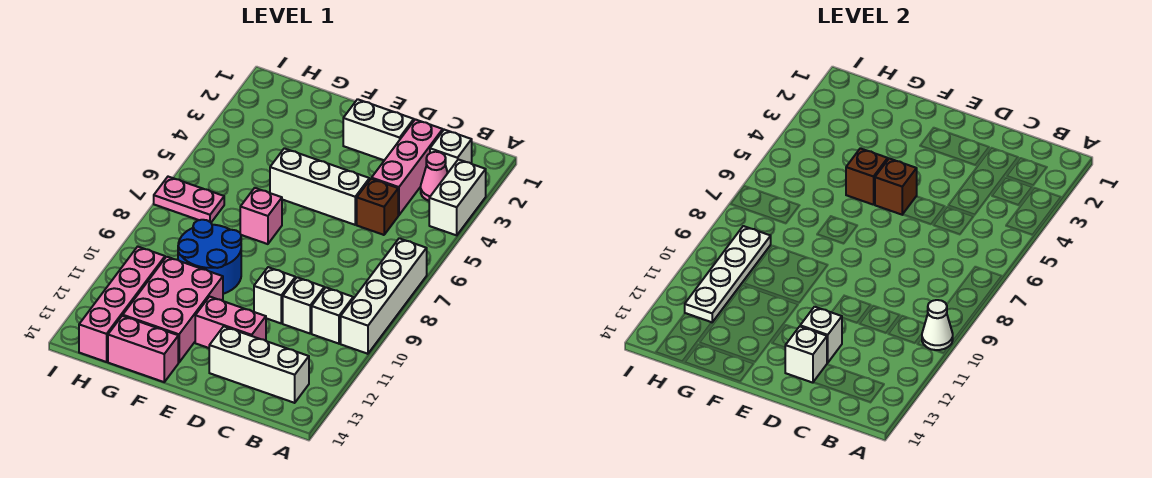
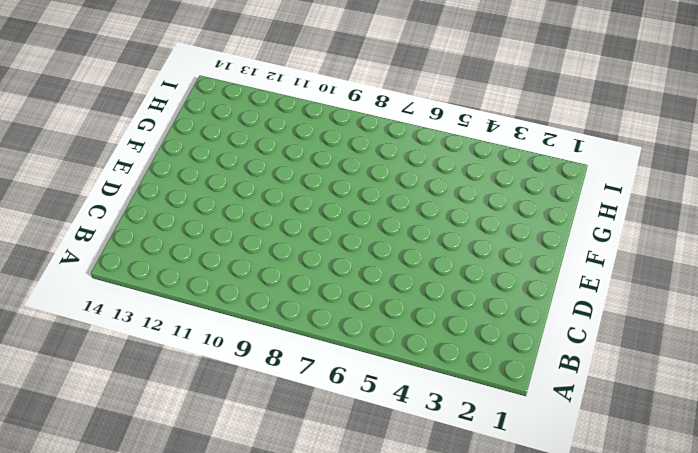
none -> white 1x2 brick [429,159,486,235]
none -> white 1x4 brick [341,238,427,354]
none -> white 1x1 brick [430,130,472,172]

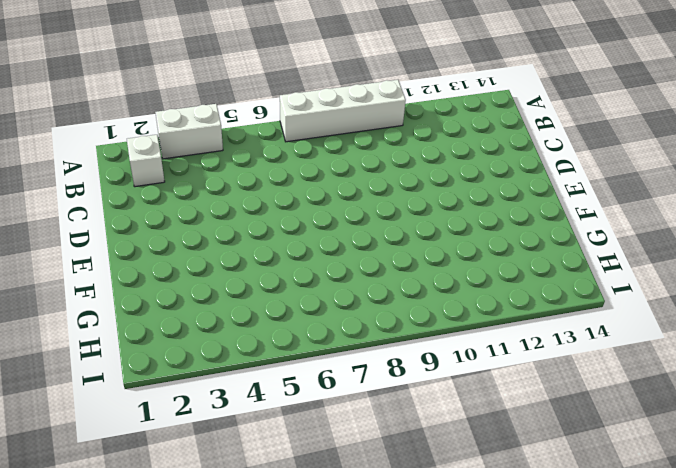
none -> pink 1x1 cone [421,152,448,201]
none -> white 1x1 brick [312,288,353,344]
none -> white 1x3 brick [209,326,309,403]

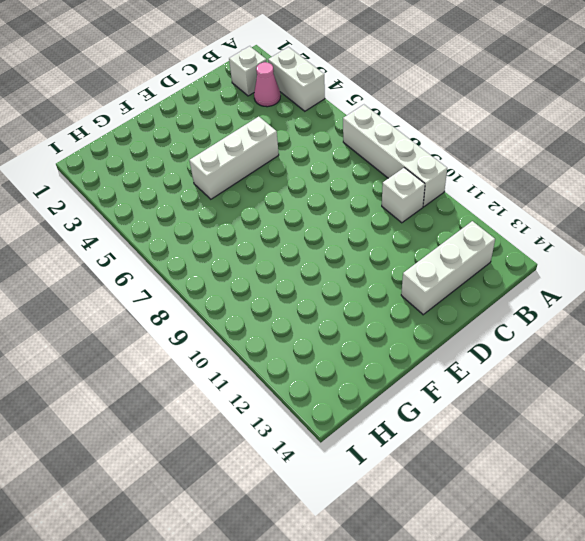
none -> pink 1x3 brick [372,119,443,215]
none -> brown 1x1 brick [357,179,398,235]
none -> white 1x1 brick [283,277,324,333]

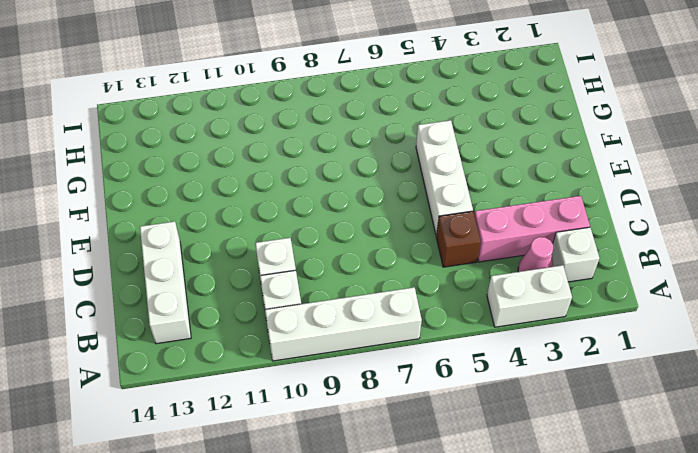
none -> white 1x2 brick [343,99,414,160]
none -> white 1x1 brick [254,267,295,323]
none -> pink 1x2 brick [195,297,266,348]

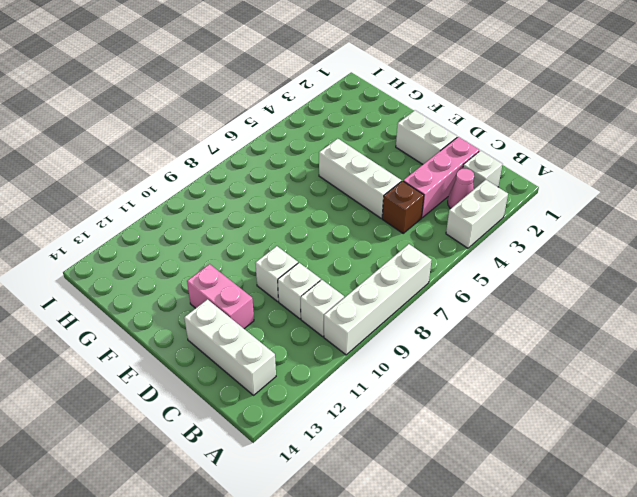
none -> pink 1x1 brick [240,188,282,244]
none -> blue 2x2 round brick [178,220,241,294]
none -> pink 2x3 brick [123,257,223,362]

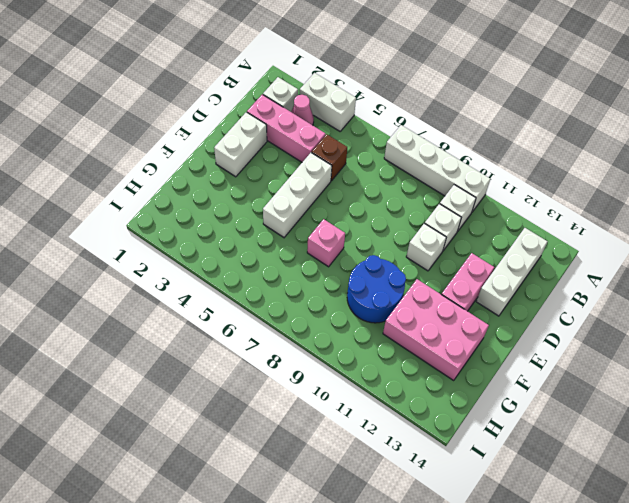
none -> pink 1x2 brick [108,316,178,382]
none -> pink 1x2 plate [154,177,224,222]
none -> pink 1x4 brick [79,247,165,362]

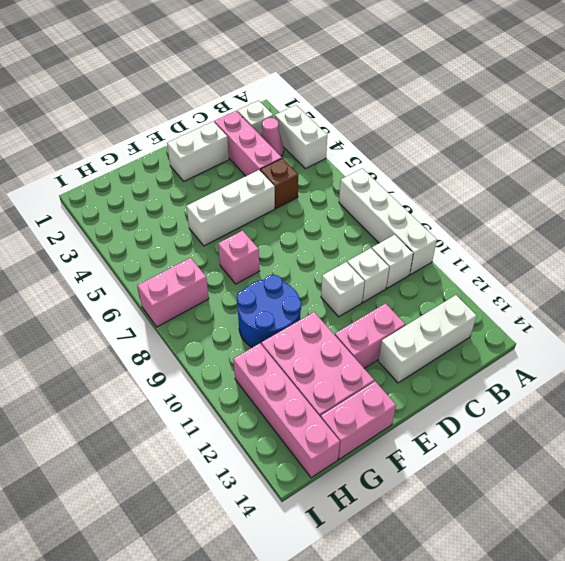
pink 1x2 brick [137,258,209,327] -> pink 1x2 plate [154,177,224,222]
none -> white 1x1 cone [922,300,953,350]
none -> white 1x1 brick [800,307,842,363]
none -> white 1x1 brick [785,326,827,383]

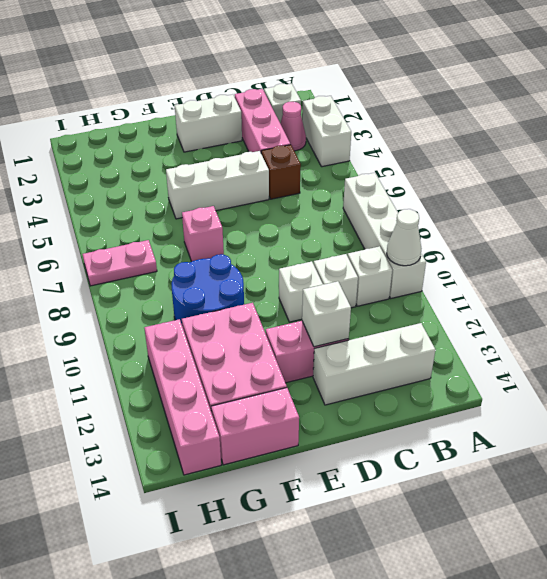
none -> white 1x1 brick [785,326,827,383]
none -> brown 1x1 brick [875,159,917,215]
none -> brown 1x1 brick [846,148,888,205]

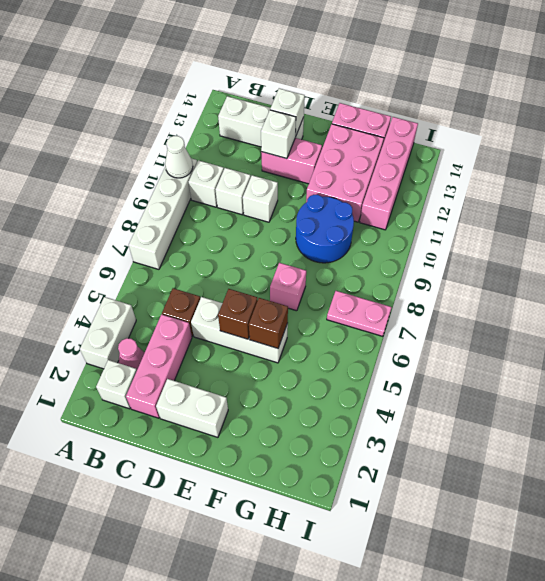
none -> white 1x4 plate [685,226,771,322]

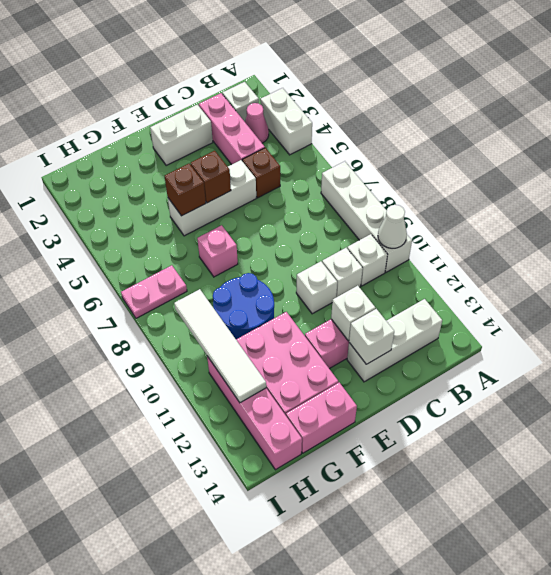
white 1x4 tile [174,289,266,403] -> white 1x4 plate [685,226,771,322]

